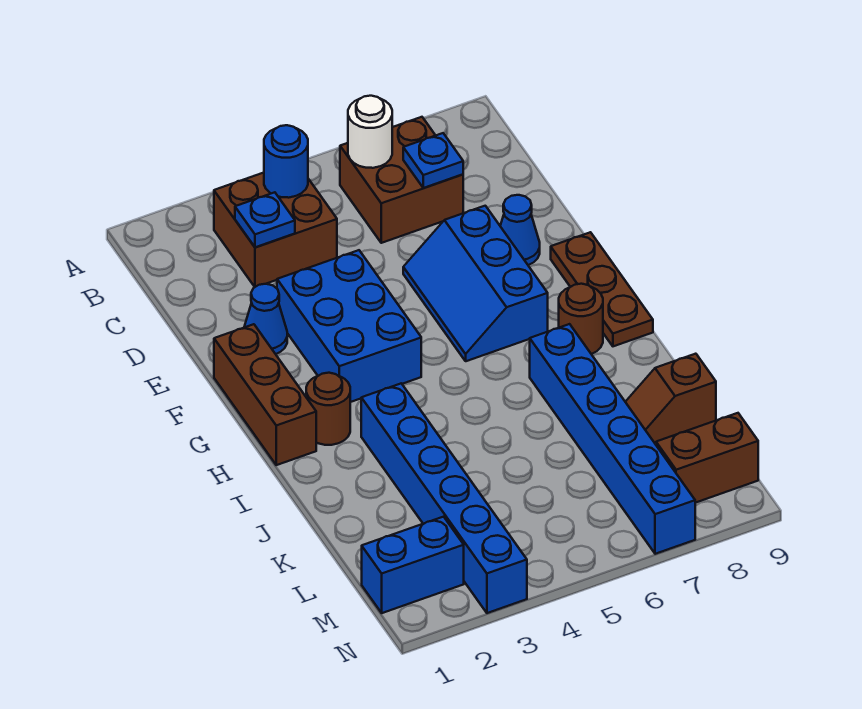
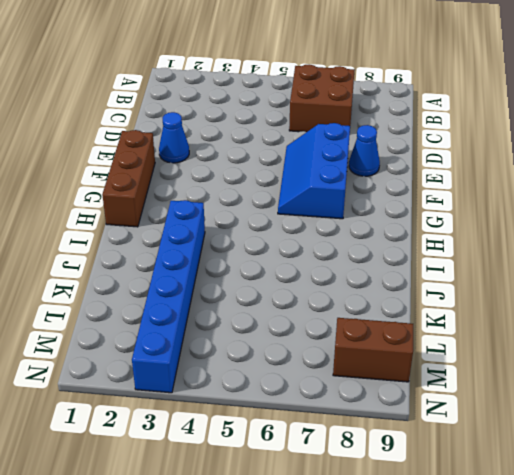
none -> brown 2x2 brick [214,173,337,287]
none -> blue 2x3 brick [277,250,421,402]
none -> brown 1x3 plate [551,232,653,346]

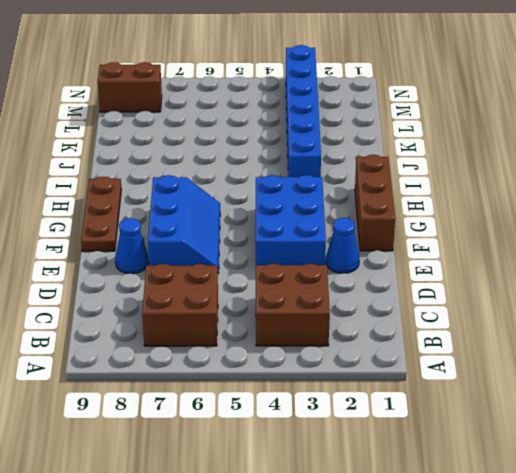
none -> brown 1x1 round brick [306,373,350,445]
none -> brown 1x1 round brick [559,284,603,354]
none -> blue 1x6 brick [530,324,695,554]

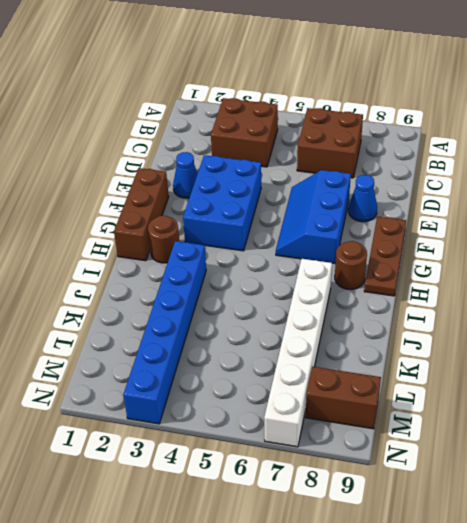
white 1x6 brick [264,259,332,447] -> blue 1x6 brick [530,324,695,554]
none -> brown 1x2 slope [626,354,716,443]
none -> blue 1x2 brick [362,517,464,613]
none -> blue 1x1 round brick [264,125,308,198]

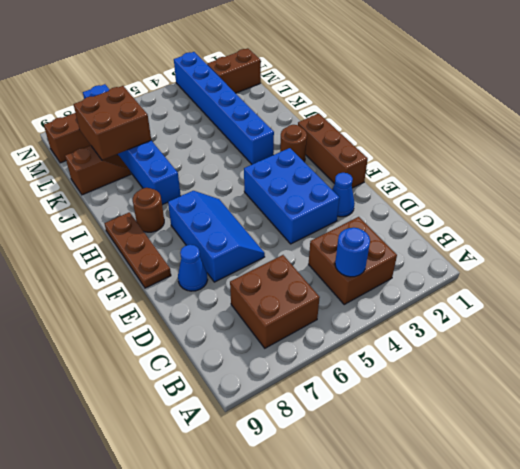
brown 2x2 brick [74,86,151,160] -> none
brown 1x2 brick [207,48,261,93] -> blue 1x2 brick [362,517,464,613]
none -> white 1x1 round brick [348,96,392,168]
none -> blue 1x1 plate [235,192,295,247]
none -> blue 1x1 plate [403,133,463,188]

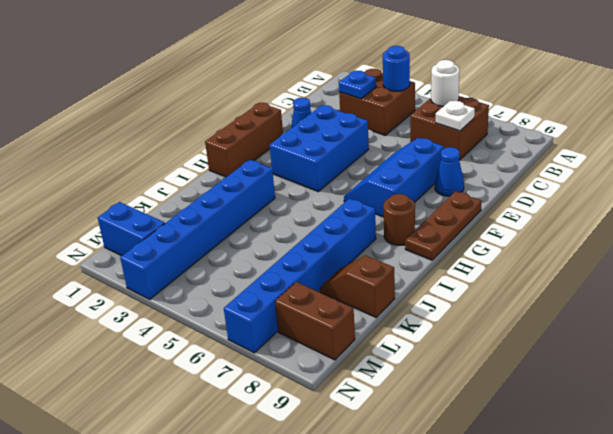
white 1x1 plate [435,101,475,131] -> blue 1x1 plate [403,133,463,188]
none -> brown 1x1 round brick [306,373,350,445]

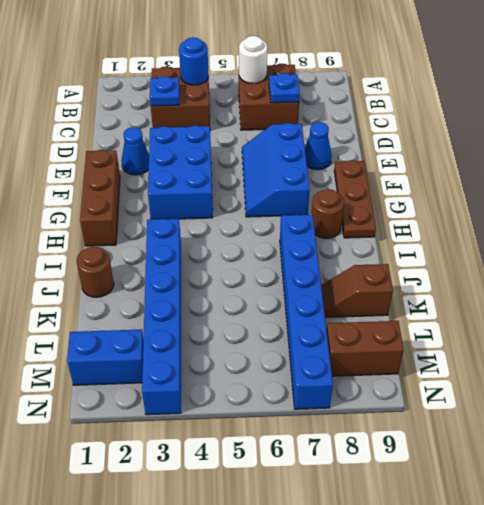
brown 1x1 round brick [77,247,114,297] -> brown 1x1 round brick moved to [306,373,350,445]

